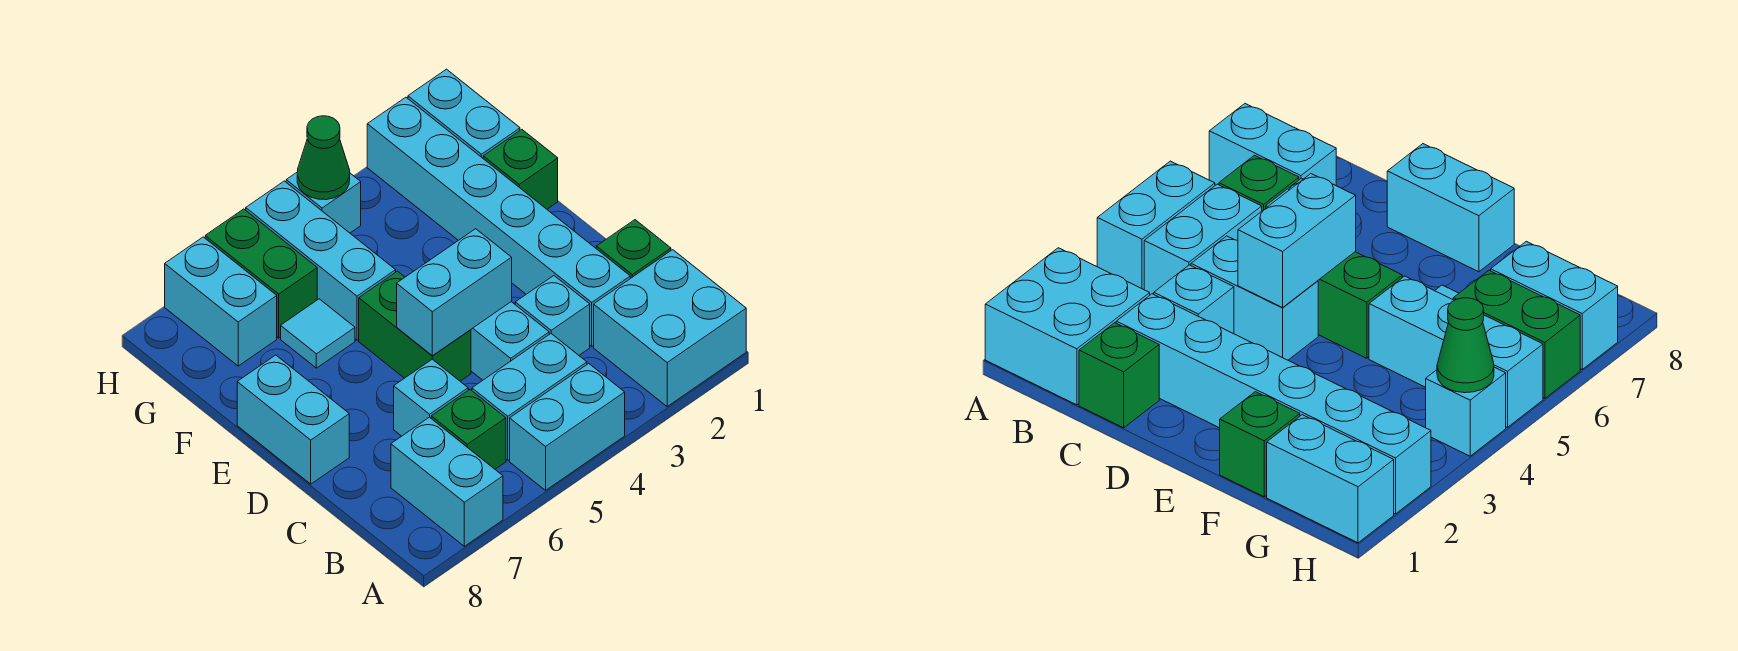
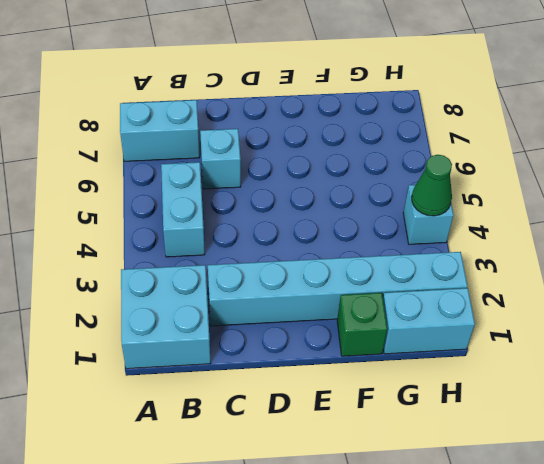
none -> cyan 1x2 brick [510,364,625,490]
none -> green 1x1 brick [431,390,506,469]
none -> green 1x1 brick [596,220,671,278]

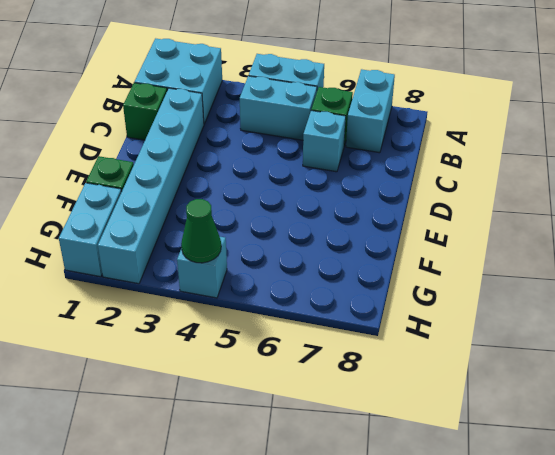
none -> cyan 1x1 brick [515,276,590,355]
none -> cyan 1x2 brick [471,302,549,380]
none -> green 1x2 brick [359,271,471,381]

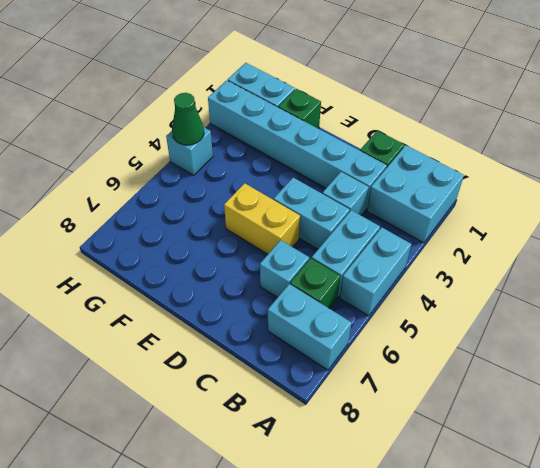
yellow 1x2 brick [224,183,300,254] -> green 1x2 brick [359,271,471,381]
none -> cyan 1x2 brick [237,355,349,484]
none -> cyan 1x3 brick [246,181,396,340]
none -> cyan 1x1 tile [281,299,355,368]

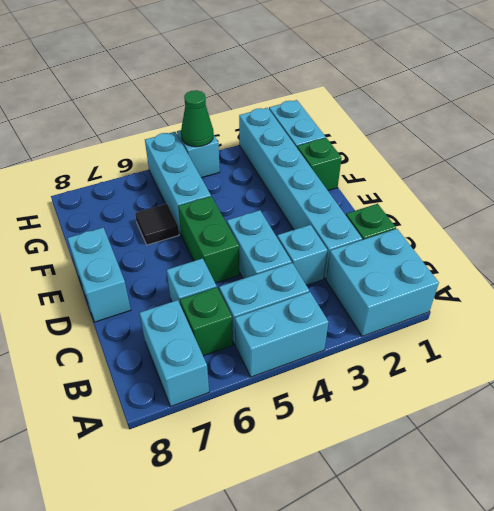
black 1x1 tile [135,204,179,245] -> cyan 1x1 tile [281,299,355,368]
none -> green 1x2 brick [205,209,317,338]
none -> cyan 1x2 brick [165,237,277,366]
none -> cyan 1x2 brick [397,229,512,356]

